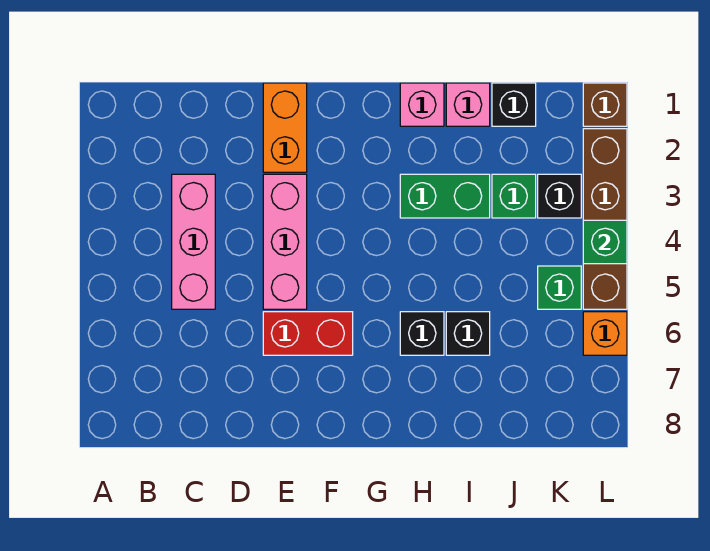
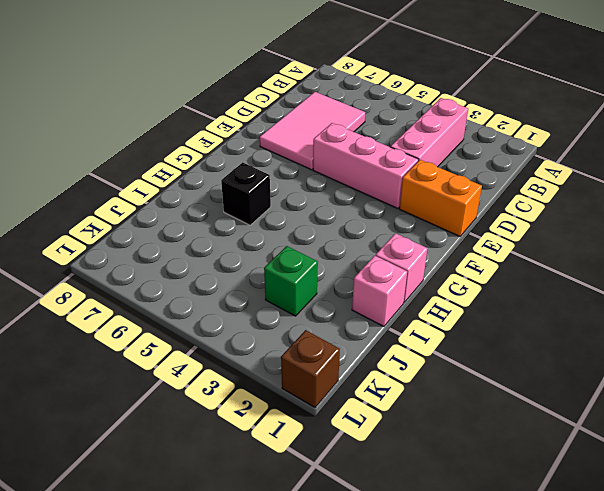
pink 1x3 brick [391,98,468,167] -> pink 1x3 brick turned to [172,174,215,309]
pink 2x3 tile [260,92,365,170] -> red 1x2 brick [263,312,353,355]
none -> green 1x2 brick [400,174,490,218]
none -> black 1x1 brick [446,312,490,355]
none -> black 1x1 brick [492,83,536,126]

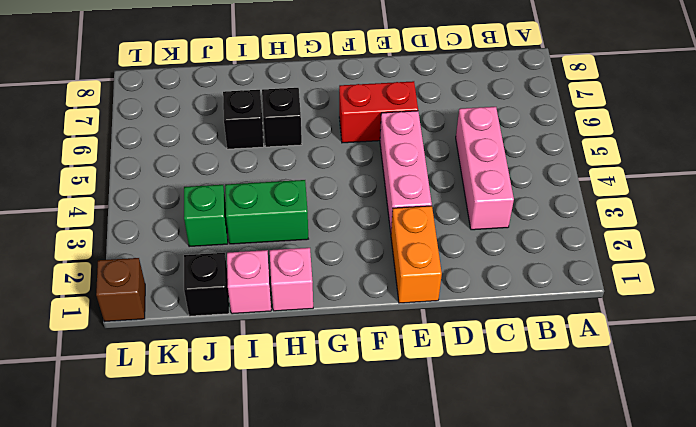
none -> black 1x1 brick [538,174,581,218]
none -> green 1x1 brick [538,266,581,309]
none -> brown 1x4 brick [583,129,627,309]

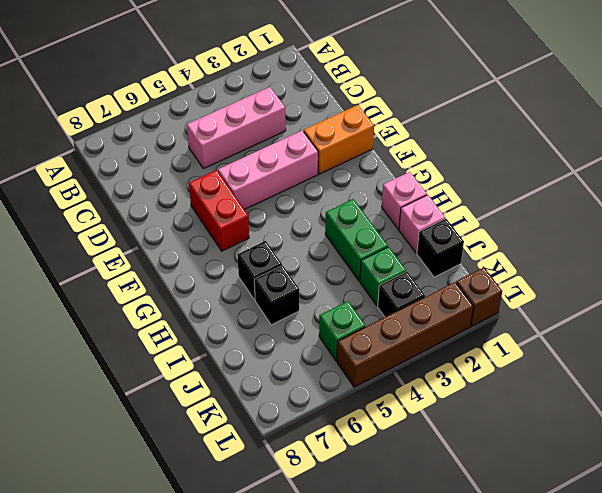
none -> orange 1x1 brick [583,312,627,355]
none -> green 1x1 brick [583,220,627,264]

